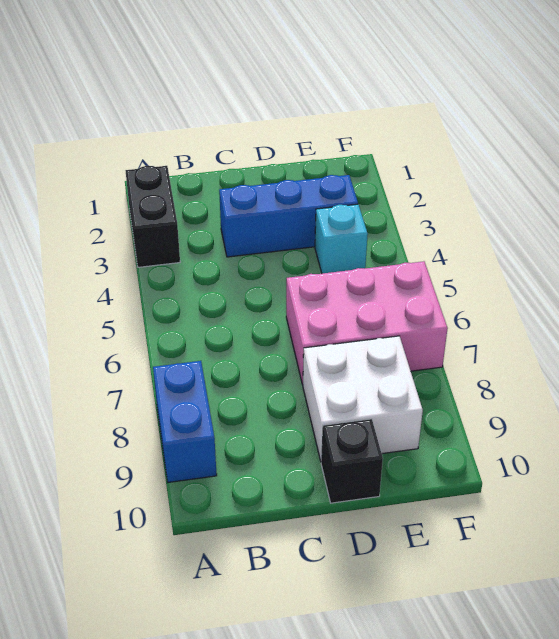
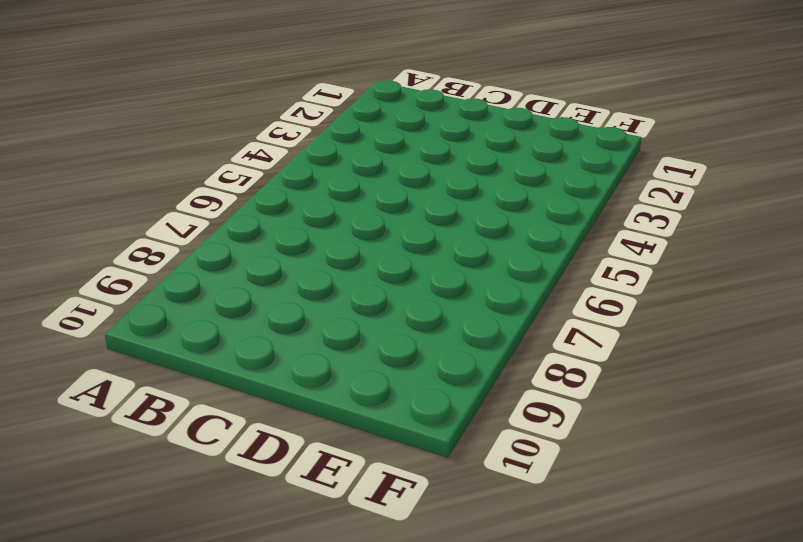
none -> black 1x2 brick [125,166,180,267]
none -> blue 1x2 brick [153,361,217,482]

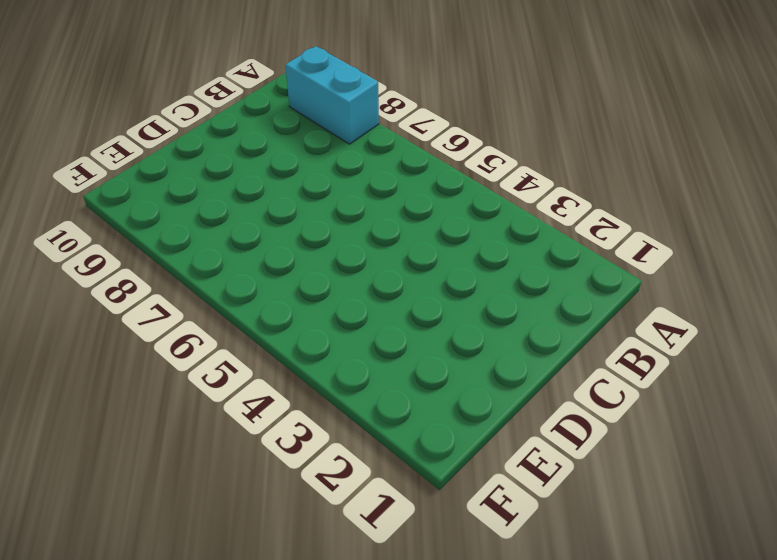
cyan 1x2 brick [285,46,379,144] -> blue 1x2 brick [153,361,217,482]
none -> black 1x2 brick [125,166,180,267]
none -> blue 1x3 brick [219,175,358,257]

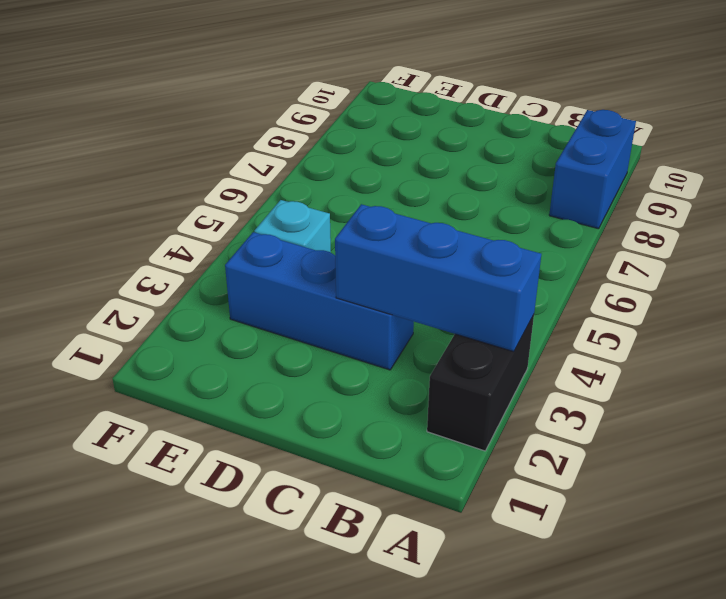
blue 1x3 brick [335,204,541,352] -> none
none -> pink 2x3 brick [286,261,448,385]
none -> white 2x2 brick [303,336,423,461]

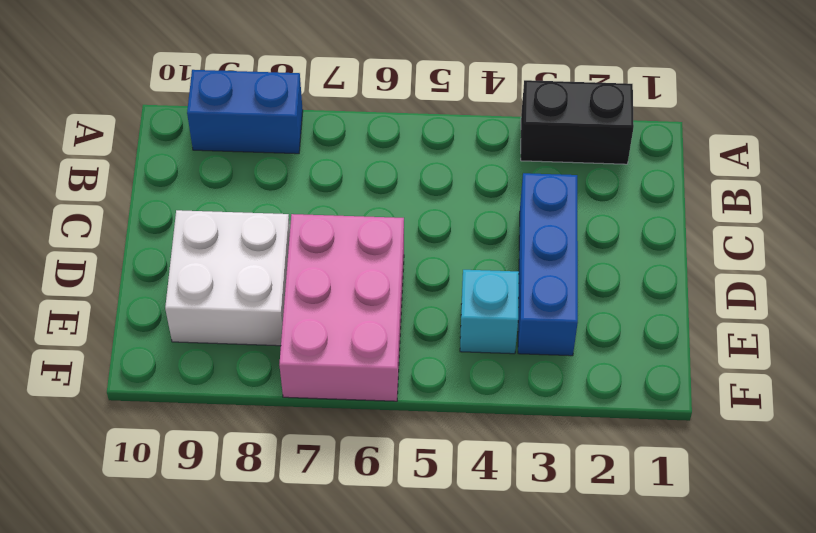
none -> black 1x1 brick [321,419,383,503]

